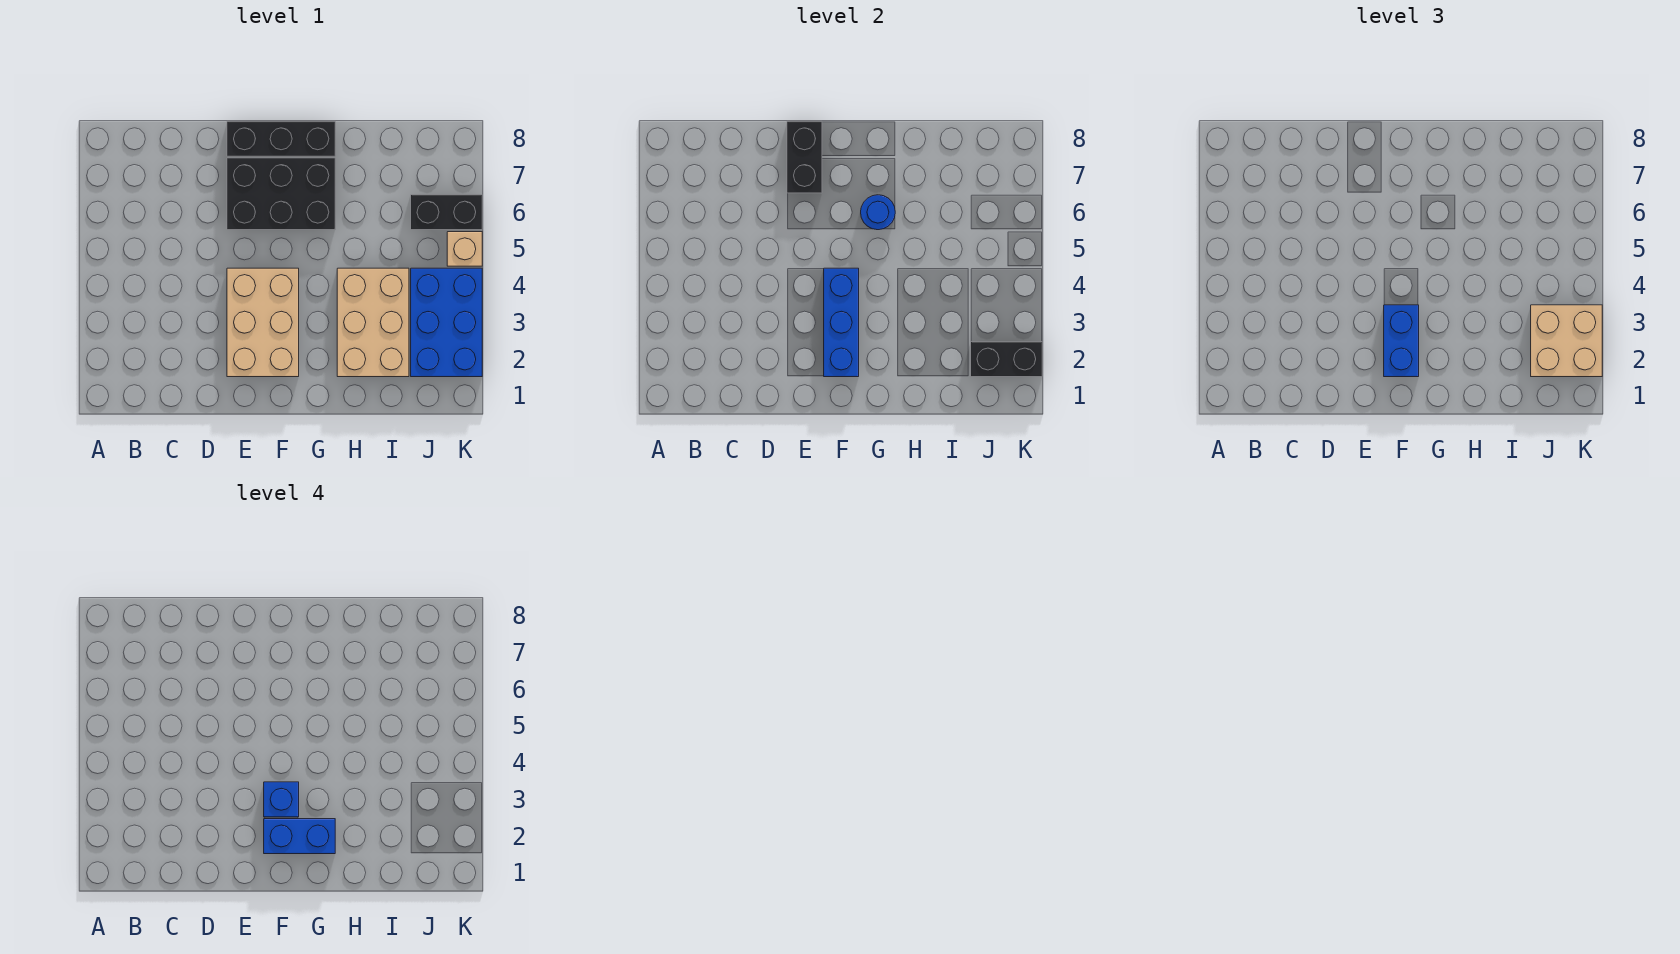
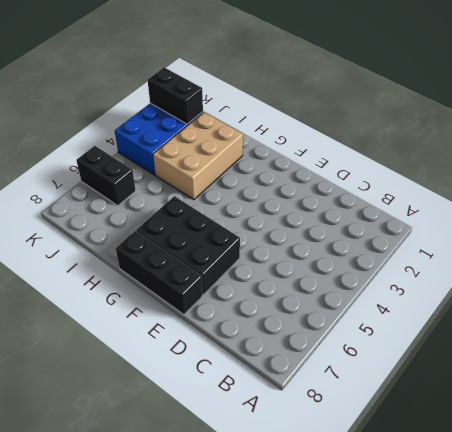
none -> tan 2x3 brick [227,268,299,377]
none -> tan 1x1 brick [447,232,482,266]
none -> black 1x2 brick [787,121,822,193]

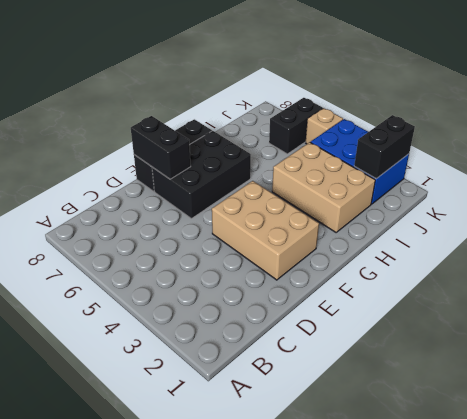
none -> blue 1x3 brick [824,268,859,377]
none -> blue 1x1 round brick [861,195,895,230]
none -> blue 1x2 brick [1384,305,1419,377]

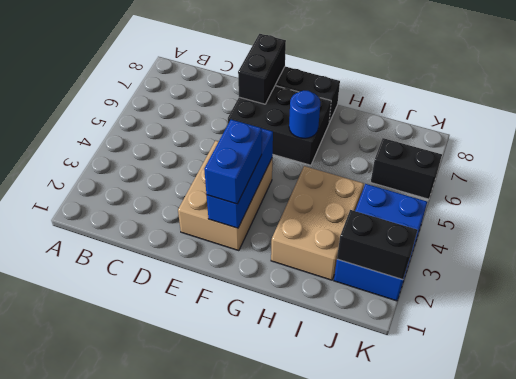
none -> tan 1x1 brick [447,232,482,266]
none -> tan 2x2 brick [1531,305,1602,377]
none -> blue 1x2 brick [264,819,335,854]

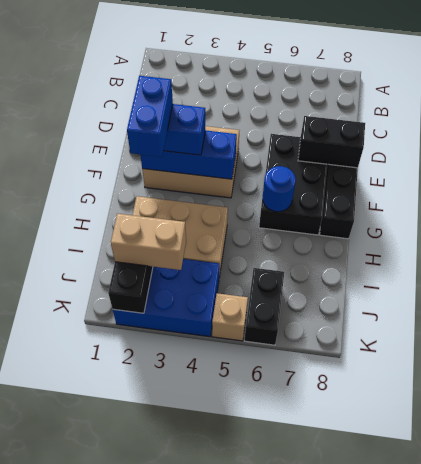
tan 1x2 brick [111,214,186,270] -> tan 2x2 brick [1531,305,1602,377]
none -> blue 1x1 brick [264,782,299,817]

